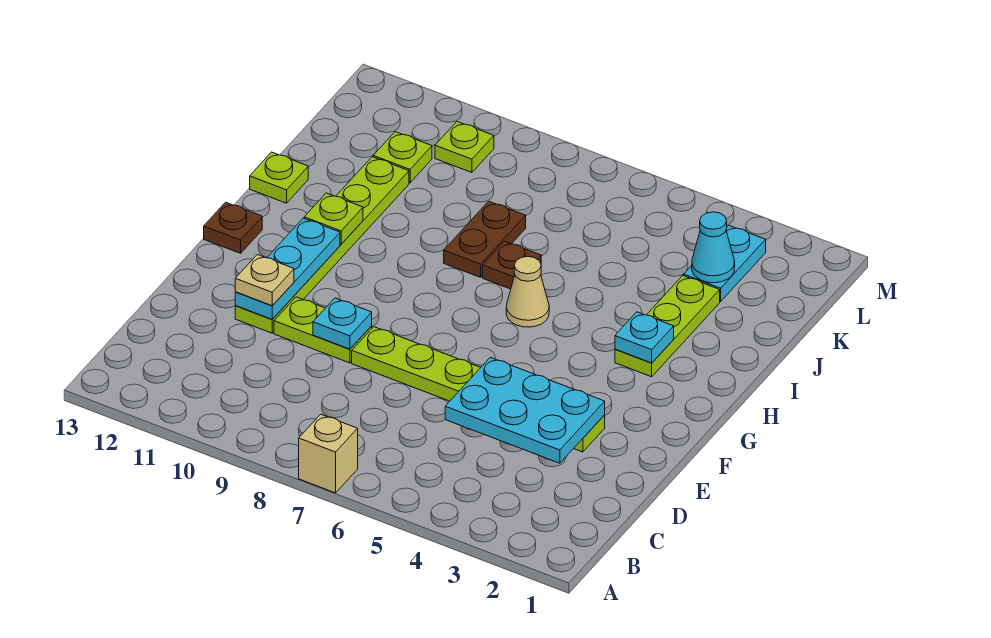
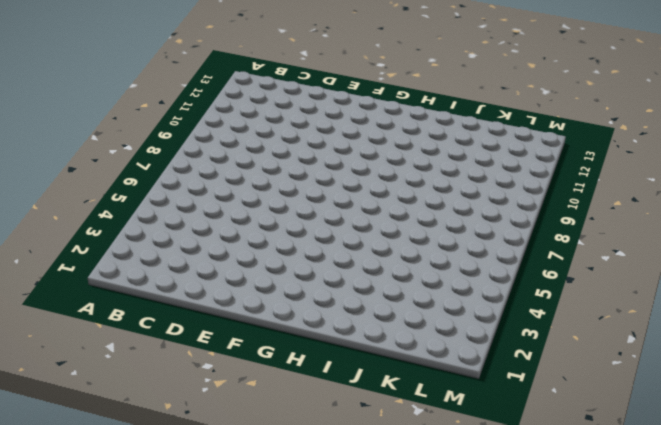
none -> tan 1x1 brick [299,414,358,493]
none -> lime 1x6 plate [352,327,605,452]
none -> lime 1x2 plate [274,297,372,363]

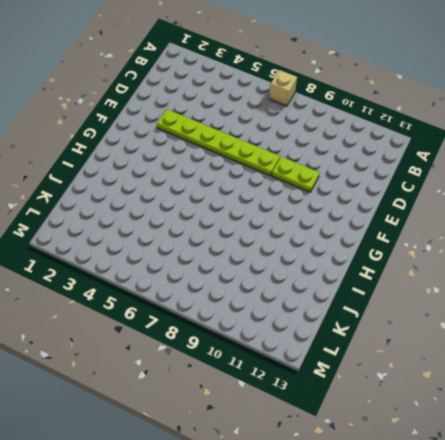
none -> lime 1x6 plate [235,157,409,333]
none -> brown 1x1 plate [204,202,262,253]
none -> lime 1x3 plate [615,276,720,377]

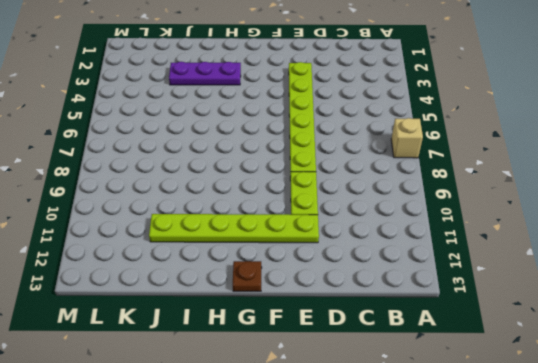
purple 1x3 plate [169,62,241,85] -> lime 1x3 plate [615,276,720,377]
none -> tan 1x1 cone [506,257,549,327]
none -> brown 1x1 plate [483,241,541,289]
none -> brown 1x2 plate [444,201,526,277]

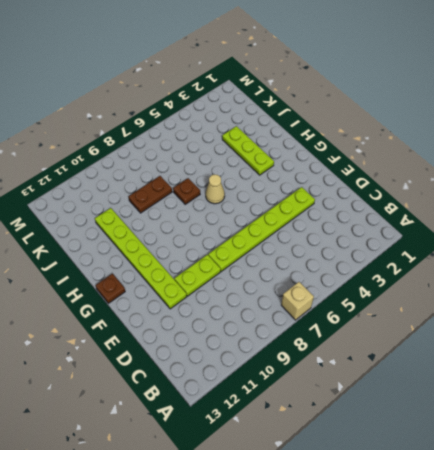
brown 1x2 plate [128,176,172,213] -> brown 1x2 plate turned to [444,201,526,277]
none -> lime 1x1 plate [250,152,308,203]
none -> cyan 1x2 plate [684,225,766,301]
none -> lime 1x1 plate [373,132,432,183]

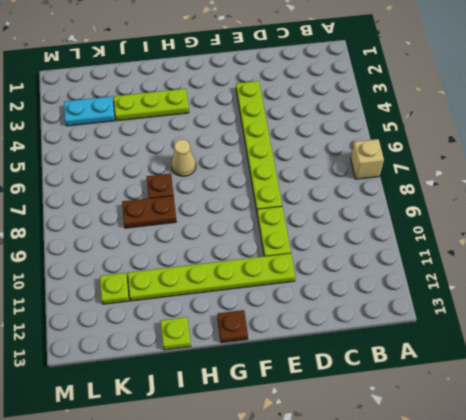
none -> lime 1x1 plate [435,122,494,173]
none -> cyan 2x3 plate [445,357,605,463]
none -> cyan 1x1 plate [313,298,372,349]

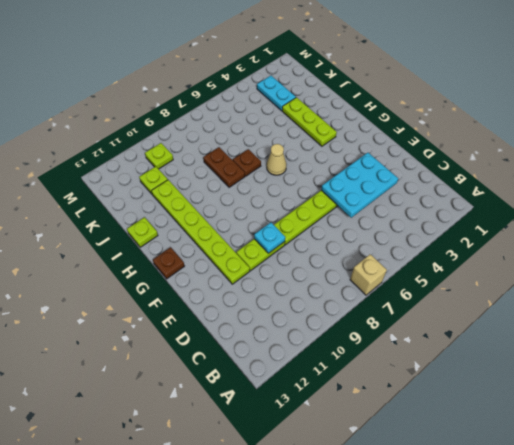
none -> cyan 1x3 plate [235,218,340,319]
none -> cyan 1x1 plate [615,312,674,363]
none -> lime 1x1 plate [304,193,363,244]

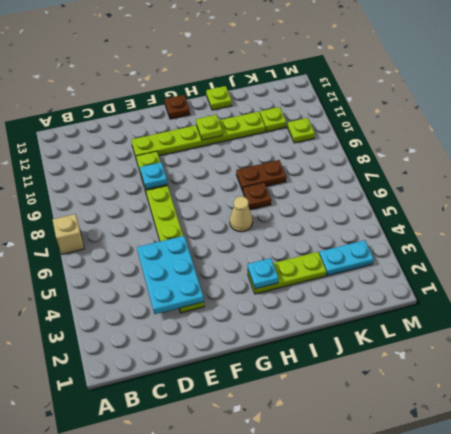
none -> cyan 1x3 plate [235,218,340,319]
none -> cyan 1x1 cone [692,212,735,283]
none -> tan 1x1 plate [235,255,294,306]

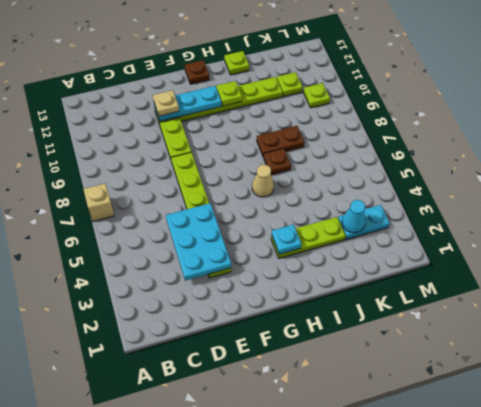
none -> cyan 1x1 plate [313,298,372,349]

